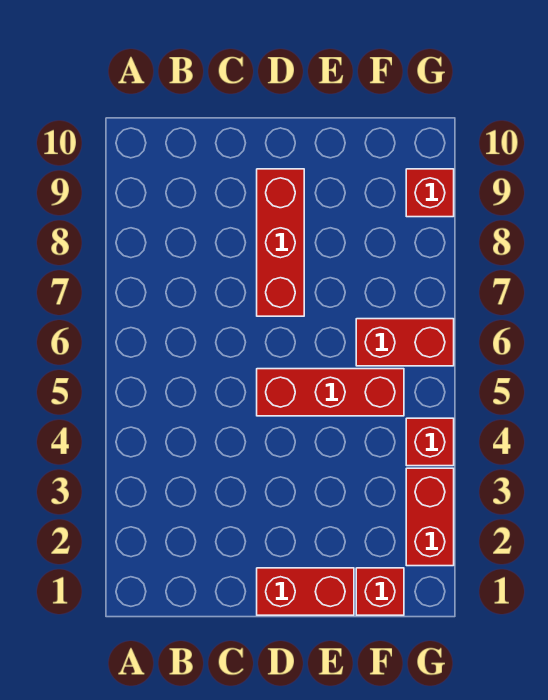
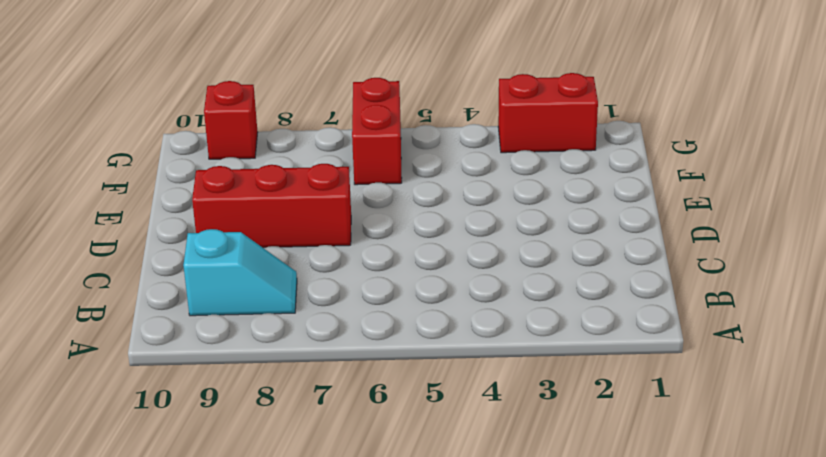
cyan 1x2 slope [183,229,297,316] -> none
none -> red 1x2 brick [257,568,354,615]
none -> red 1x3 brick [257,369,404,416]

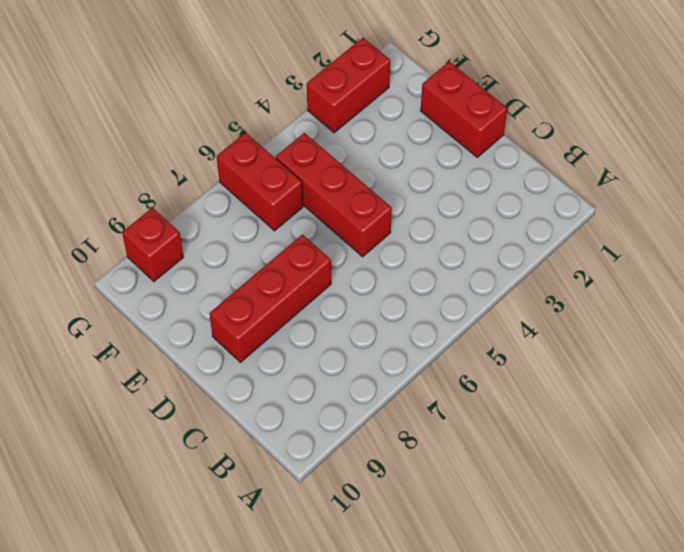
none -> red 1x1 brick [356,568,404,615]
none -> red 1x1 brick [406,418,454,466]

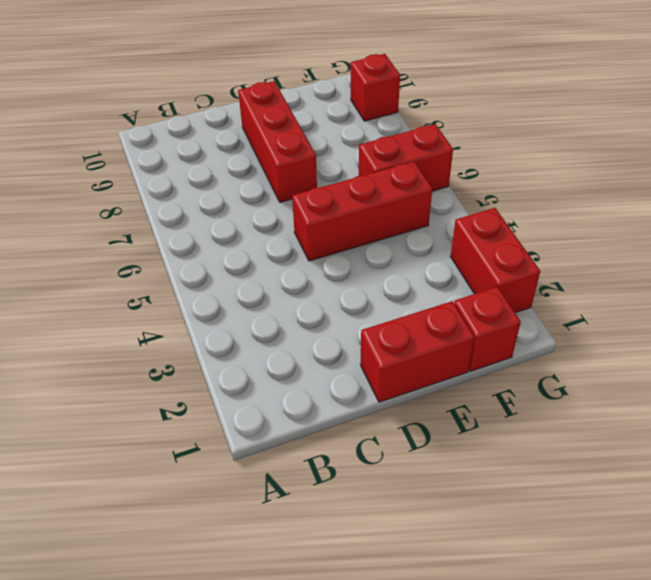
none -> red 1x1 brick [406,418,454,466]

